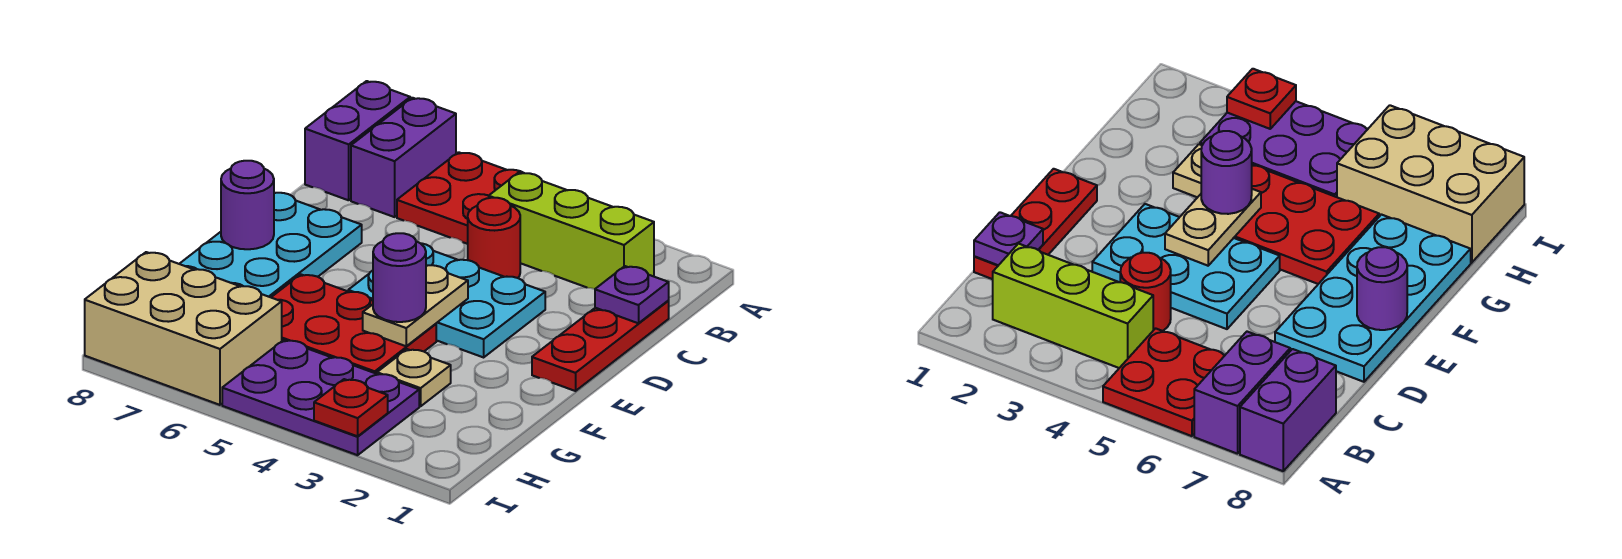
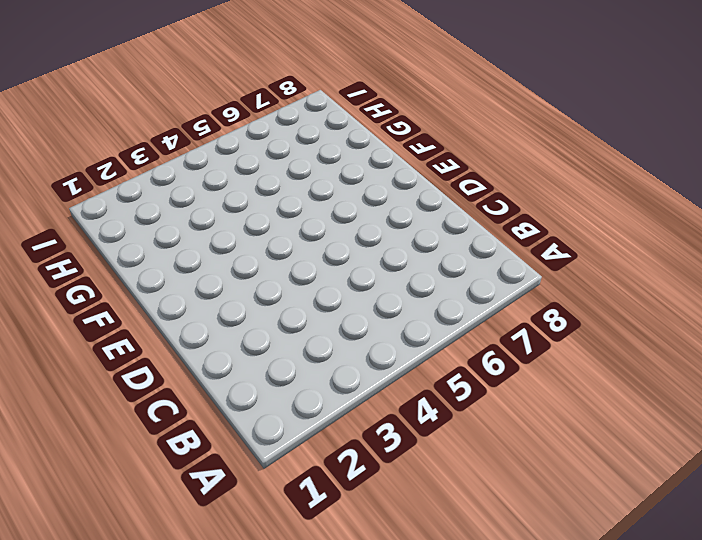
none -> red 2x2 plate [397,152,523,244]
none -> purple 1x2 brick [351,98,456,217]
none -> purple 1x2 brick [305,81,410,200]

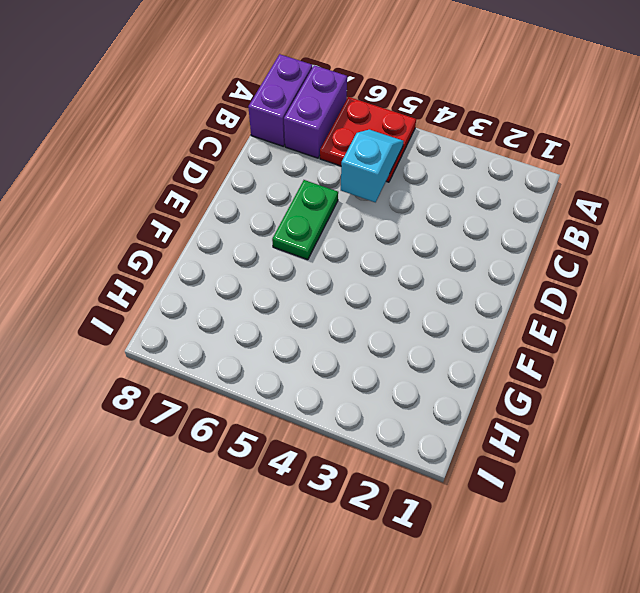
cyan 1x2 slope [341,130,404,202] -> none
green 1x2 plate [272,180,338,260] -> none
none -> lime 1x3 brick [489,173,654,289]
none -> red 1x3 plate [532,301,669,391]
none -> red 1x1 round brick [468,198,520,278]

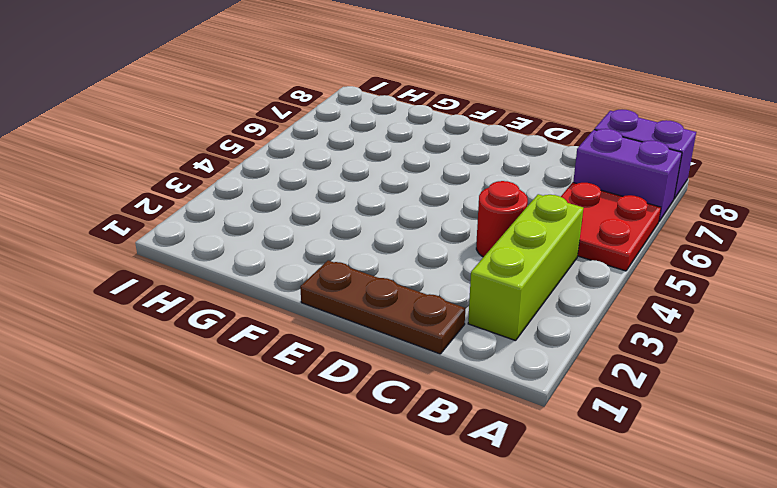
brown 1x3 plate [300,260,465,354] -> red 1x3 plate [532,301,669,391]
none -> cyan 2x3 plate [348,243,545,357]
none -> cyan 2x4 plate [180,193,362,297]
none -> red 2x3 plate [271,275,436,374]

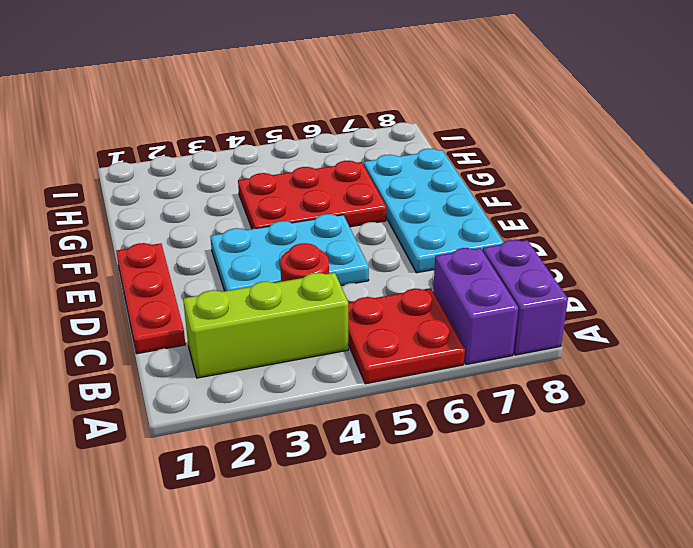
none -> tan 1x1 plate [377,349,451,406]
none -> purple 2x3 plate [222,340,419,455]
none -> tan 2x3 brick [85,252,282,405]

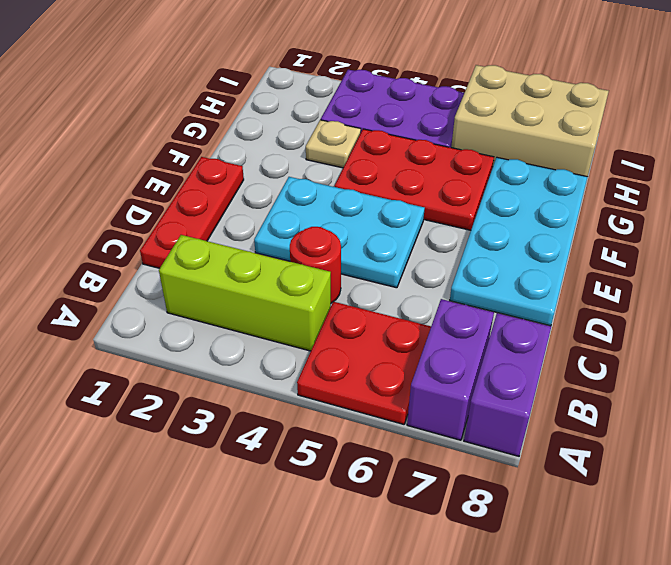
none -> purple 1x1 plate [595,266,669,323]
none -> tan 1x2 plate [363,265,468,346]
none -> purple 1x1 round brick [221,161,274,249]

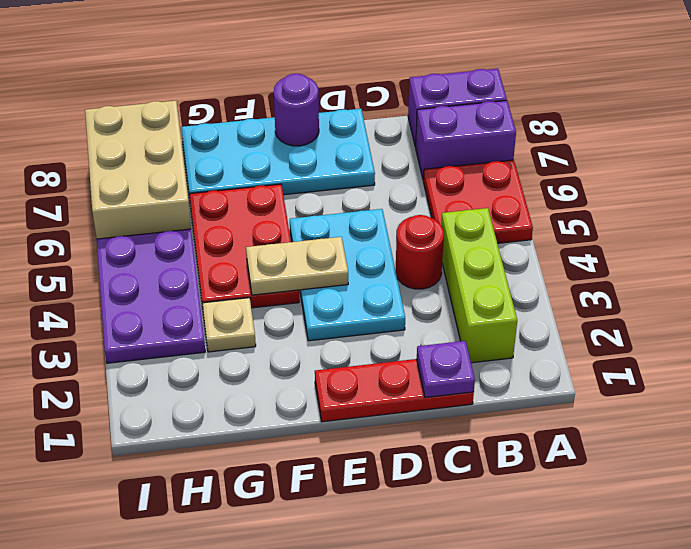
none -> red 1x1 plate [314,379,388,436]
none -> purple 1x1 round brick [373,233,426,322]

